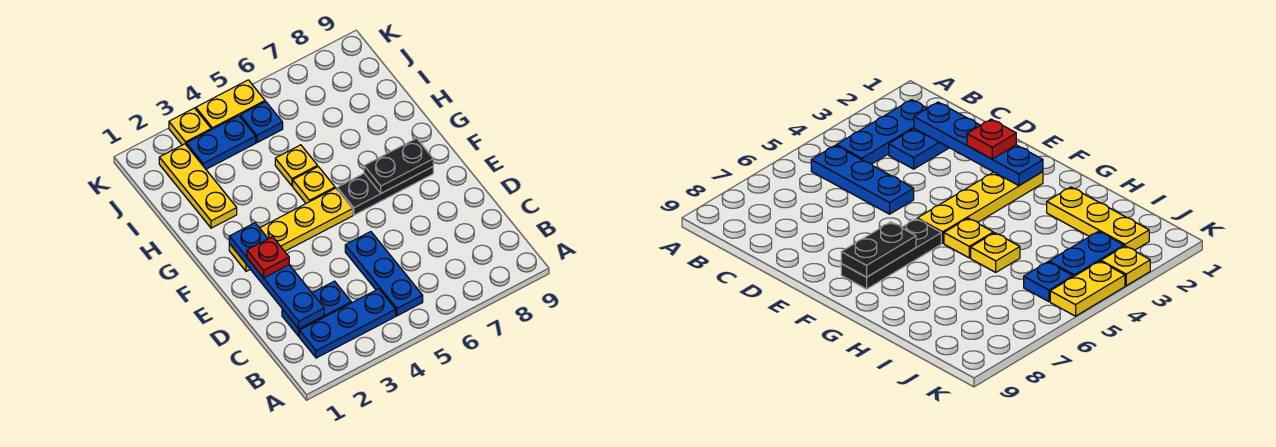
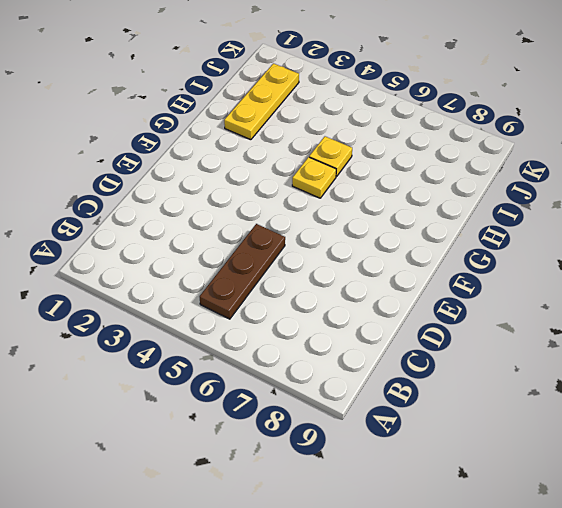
brown 1x3 plate [200,224,285,319] -> blue 1x3 plate [345,232,423,316]
none -> blue 1x3 plate [299,289,396,358]
none -> blue 1x2 plate [282,281,351,336]
none -> yellow 1x4 plate [229,188,353,271]

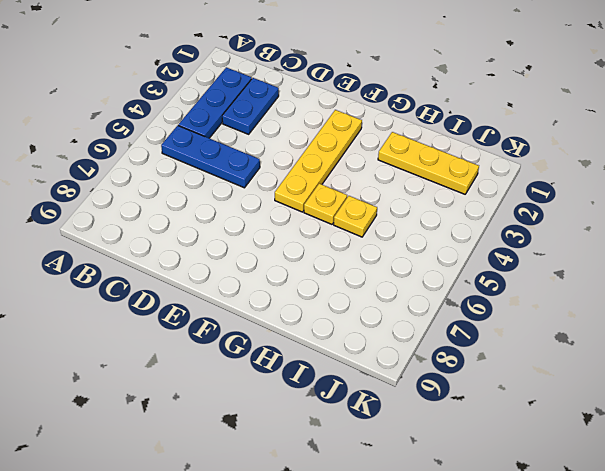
none -> black 1x3 plate [337,167,433,215]
none -> blue 1x2 plate [186,116,256,169]
none -> blue 1x1 plate [240,102,283,143]

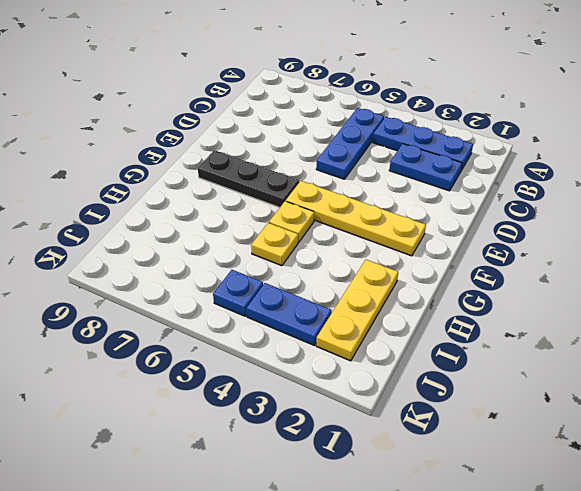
none -> yellow 1x1 plate [169,108,211,145]
none -> yellow 1x2 plate [196,80,265,130]
none -> blue 1x4 plate [229,223,324,329]

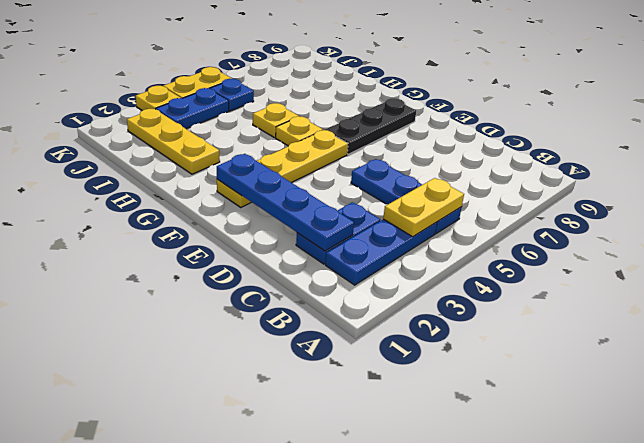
yellow 1x2 plate [383,178,464,237] -> none
none -> black 1x2 plate [364,138,433,193]
none -> red 1x1 plate [247,237,289,278]

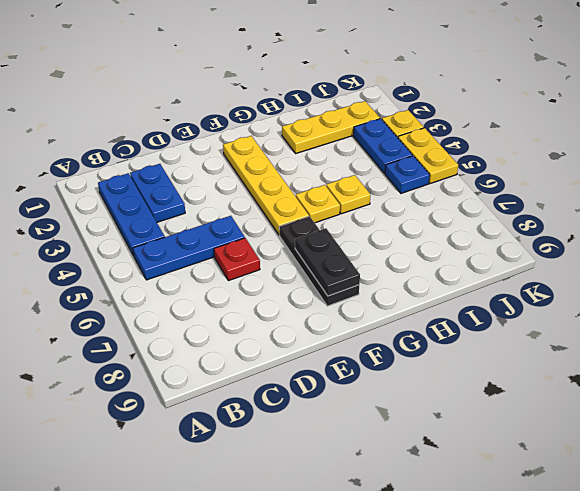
red 1x1 plate [214,238,260,281] -> red 1x1 plate moved to [247,237,289,278]
none -> blue 1x4 plate [229,223,324,329]

